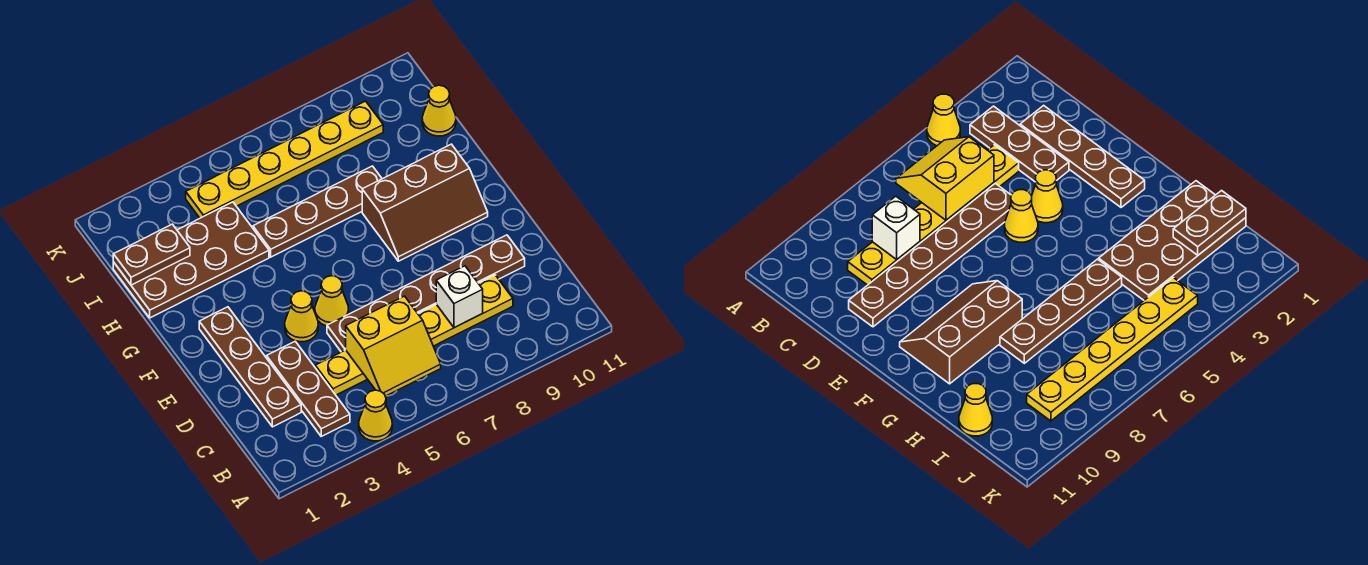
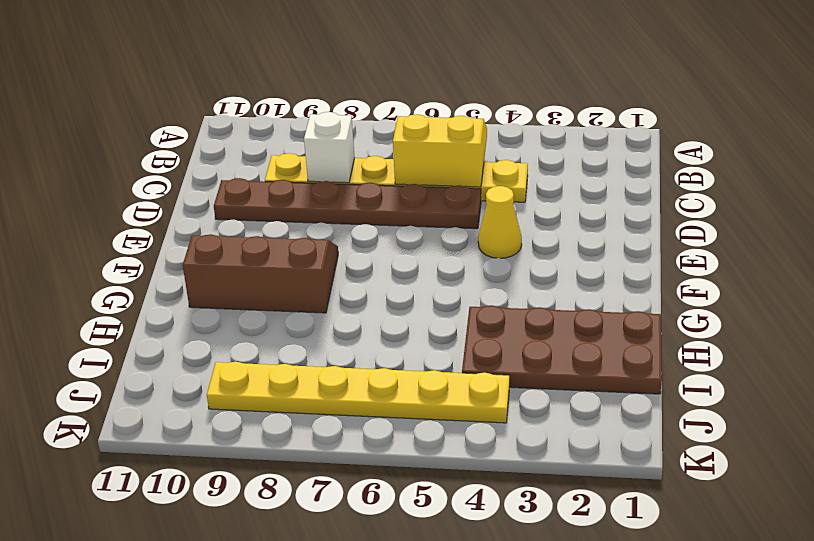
none -> yellow 1x1 cone [359,390,392,441]
none -> brown 1x3 plate [267,341,350,436]
none -> brown 1x4 plate [199,307,301,427]

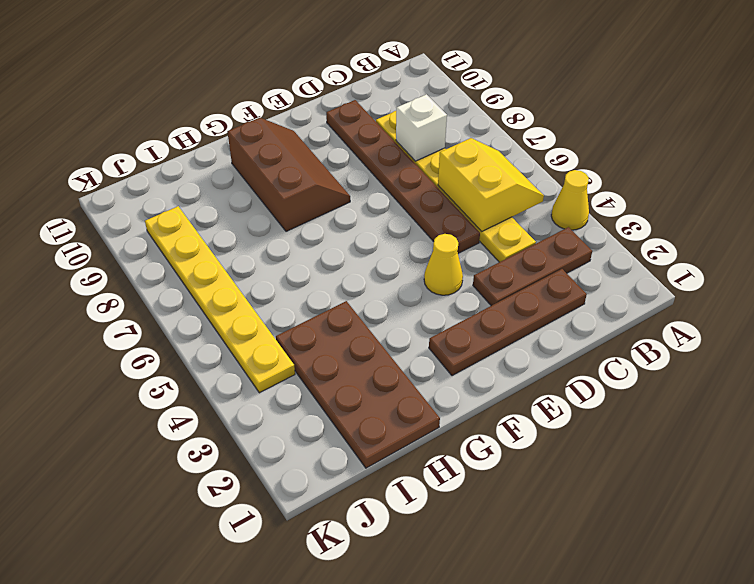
none -> yellow 1x1 cone [315,276,349,326]
none -> brown 1x4 plate [253,166,382,257]
none -> yellow 1x1 cone [422,85,456,136]

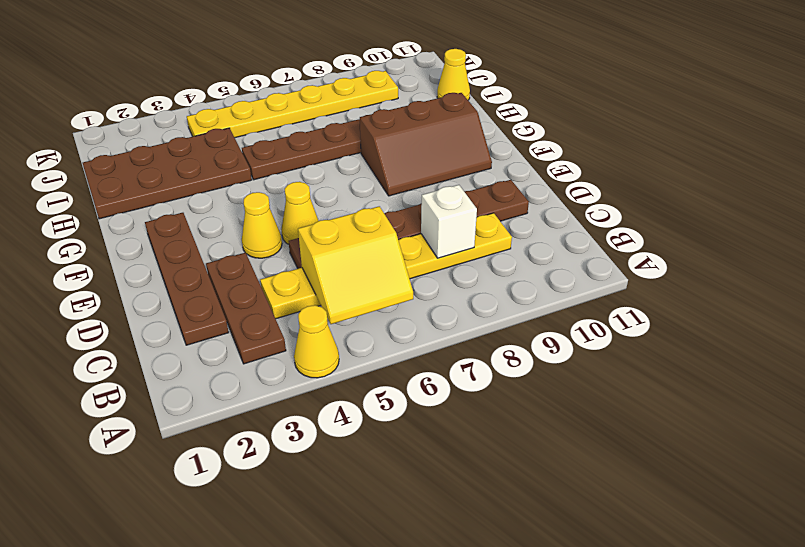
none -> brown 1x2 plate [113,224,190,285]

